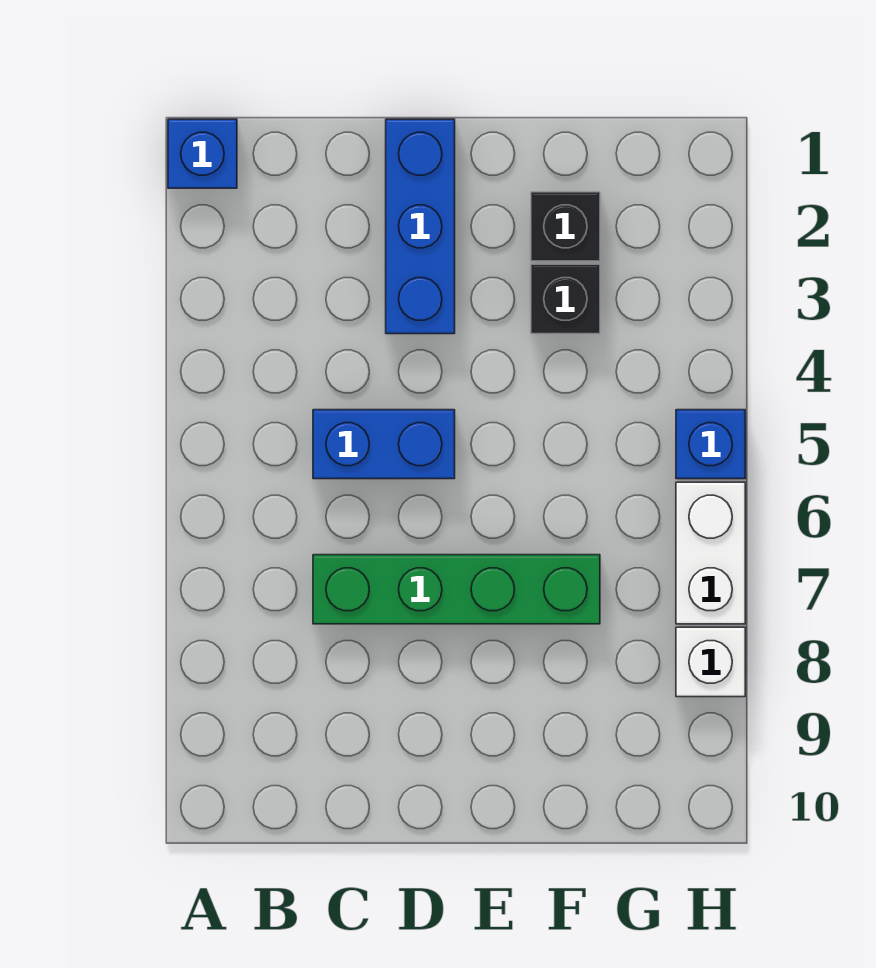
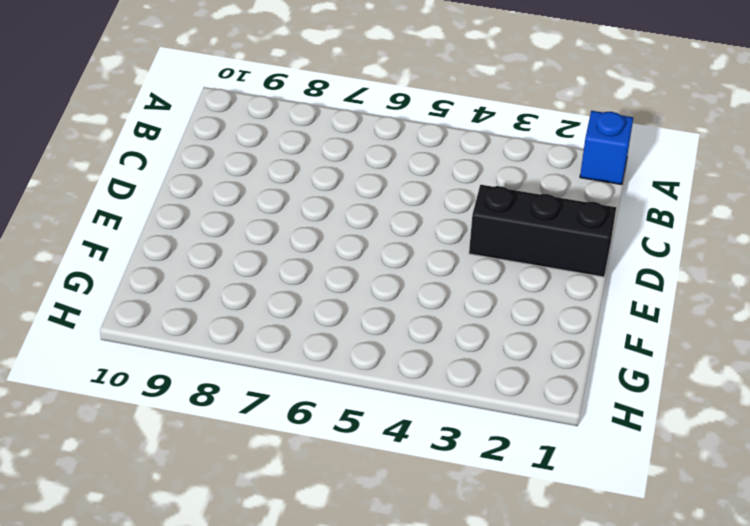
black 1x3 brick [469,185,616,277] -> blue 1x3 brick [386,119,455,334]
none -> blue 1x2 brick [313,410,455,479]
none -> green 1x4 brick [313,555,600,624]

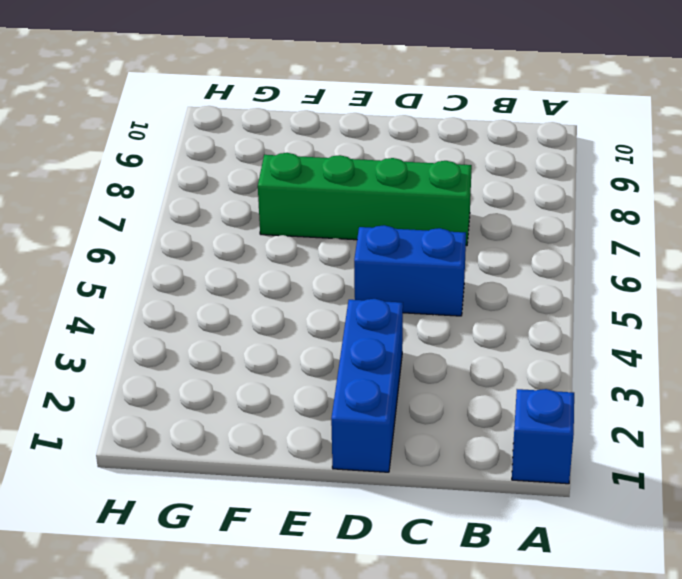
none -> black 1x1 brick [531,192,600,261]
none -> black 1x1 brick [531,264,600,334]

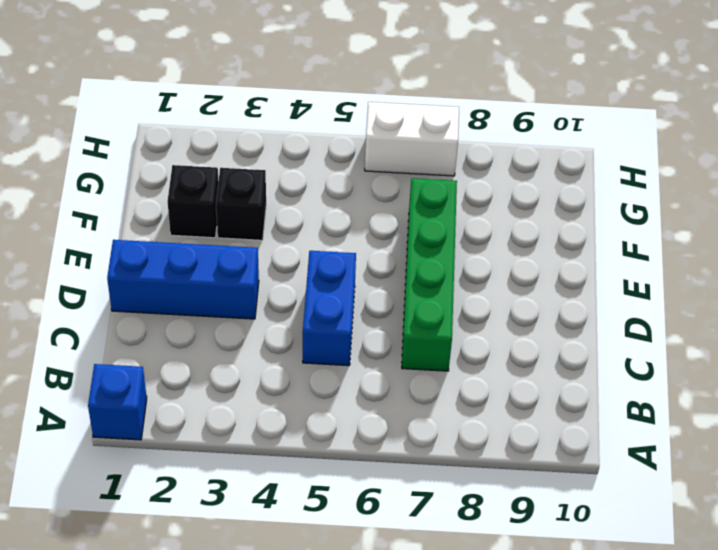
none -> blue 1x1 brick [676,410,745,479]
none -> white 1x1 brick [676,627,745,697]

